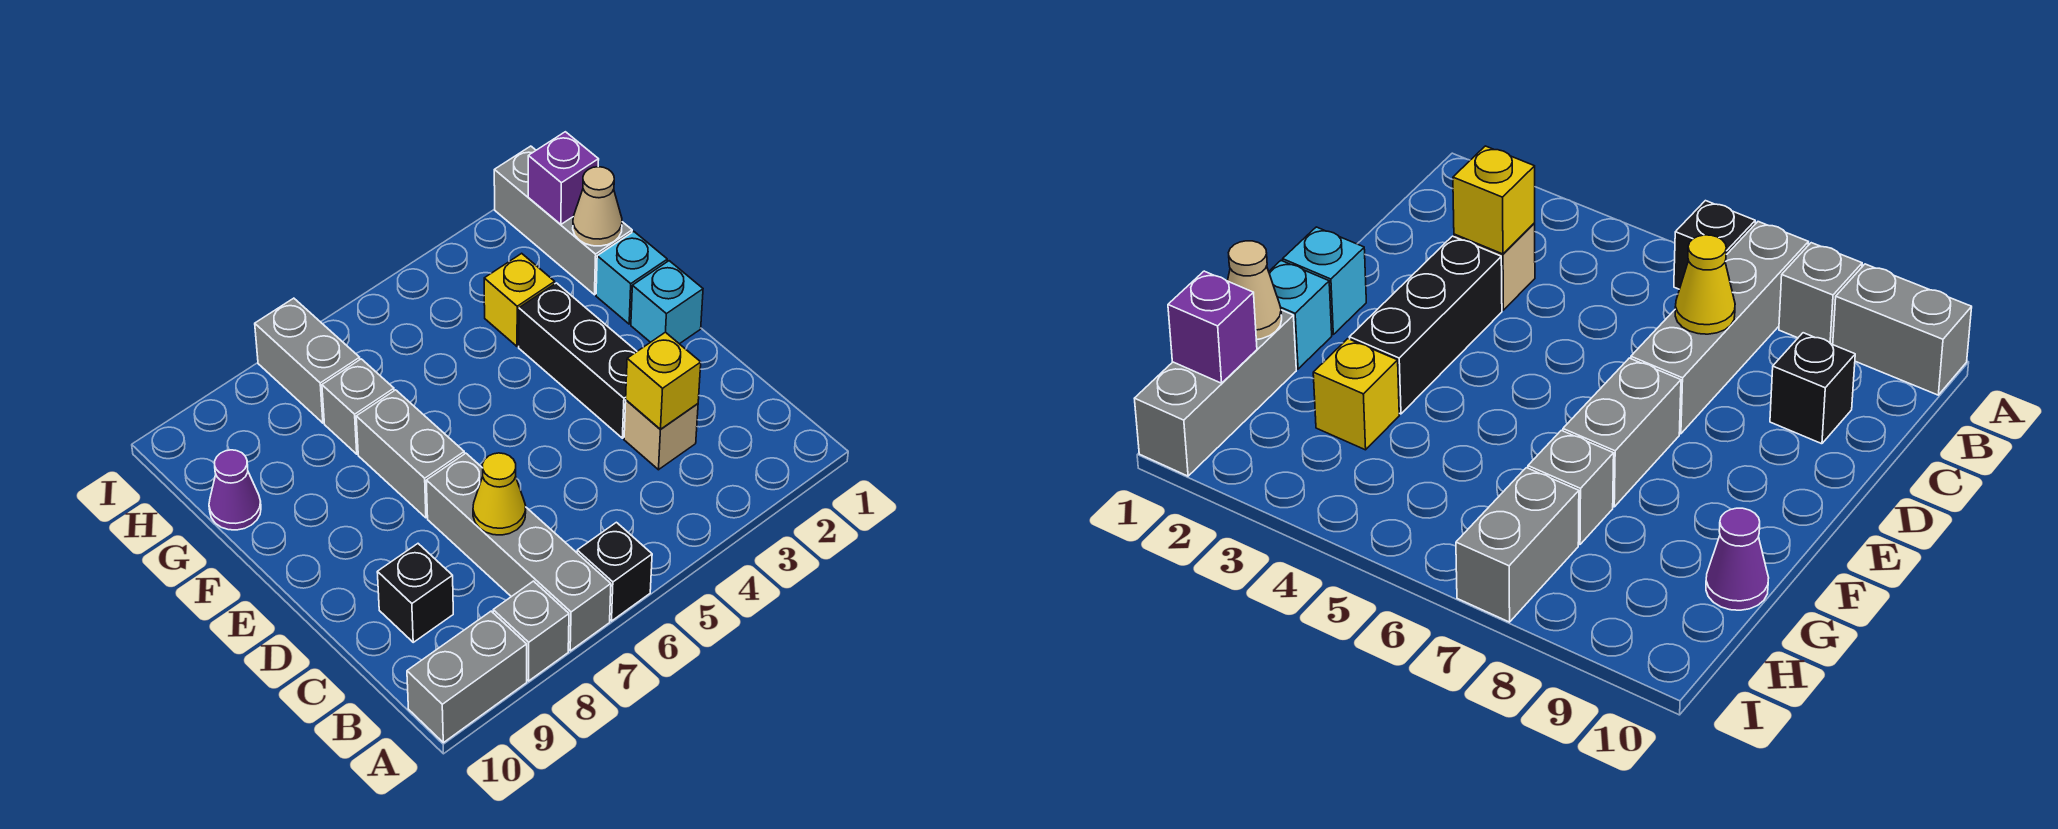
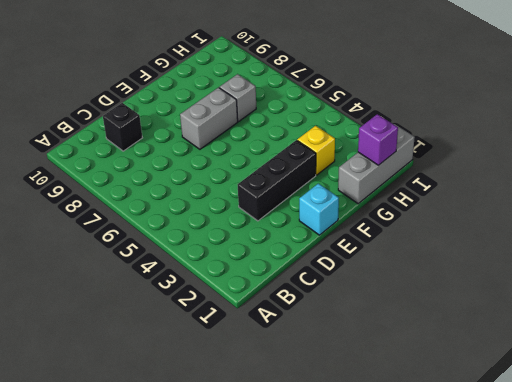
none -> black 1x1 brick [577,522,652,621]
none -> grey 1x4 brick [426,453,611,651]
none -> grey 1x1 brick [493,581,569,681]

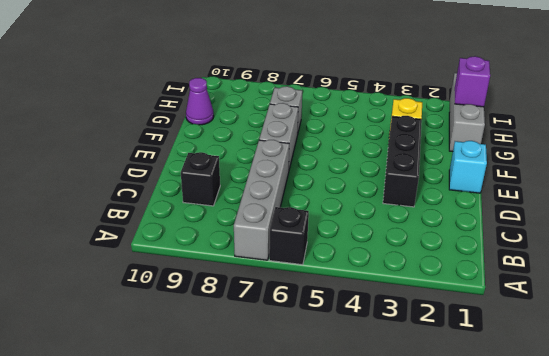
none -> grey 1x1 brick [493,581,569,681]
none -> grey 1x2 brick [407,611,527,743]
none -> tan 1x1 brick [624,400,698,470]

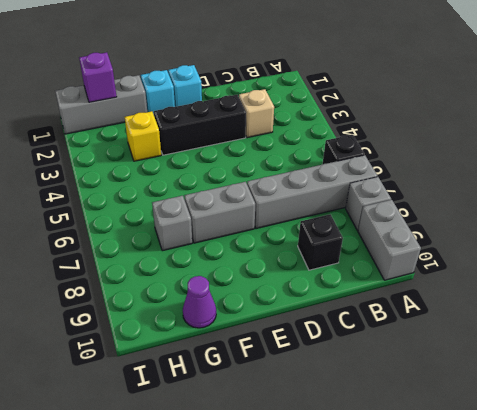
none -> grey 1x2 brick [255,298,360,423]
none -> yellow 1x1 brick [626,332,701,430]
none -> yellow 1x1 cone [473,453,526,535]

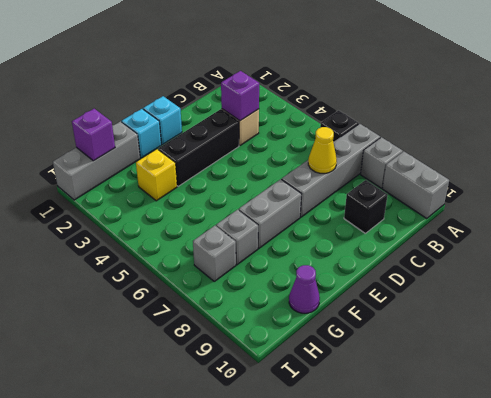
purple 1x1 brick [221,71,259,121] -> yellow 1x1 brick [626,332,701,430]
grey 1x1 brick [193,226,236,281] -> grey 1x2 brick [255,298,360,423]
none -> tan 1x1 cone [573,167,622,246]

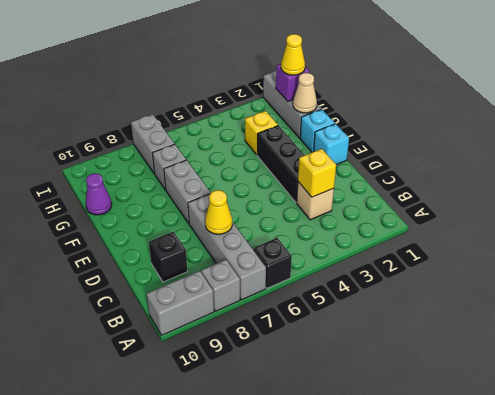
yellow 1x1 cone [281,34,305,75] -> none

